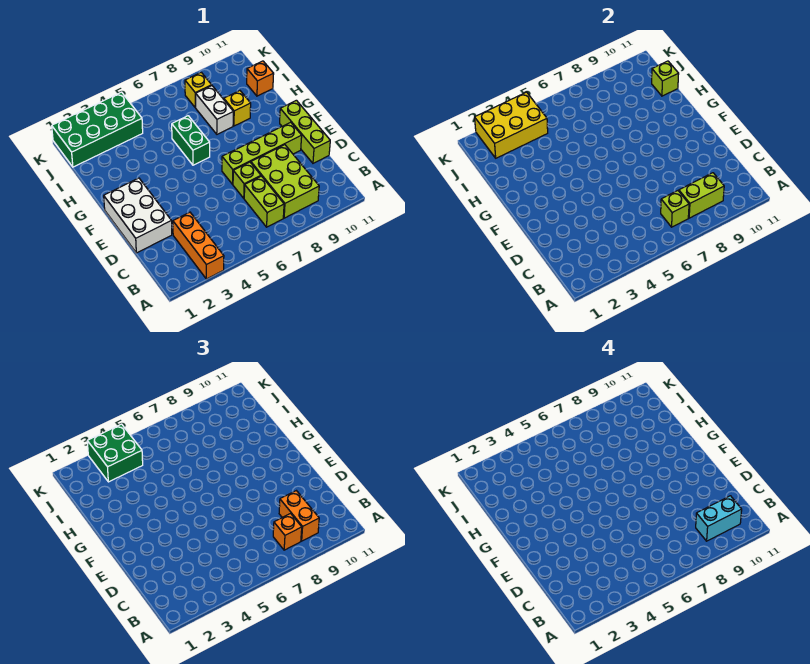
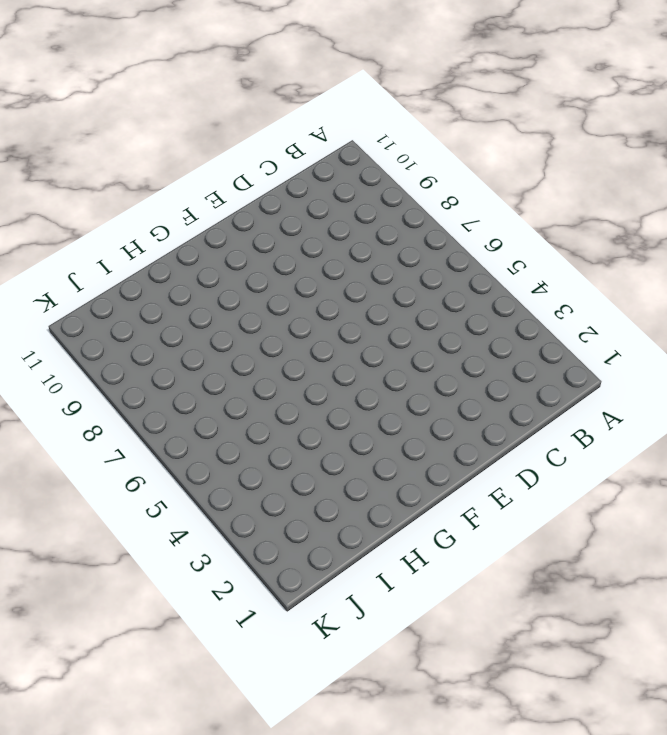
none -> orange 1x3 brick [173,212,224,279]
none -> lime 1x2 brick [244,176,284,227]
none -> lime 2x3 brick [251,145,319,218]

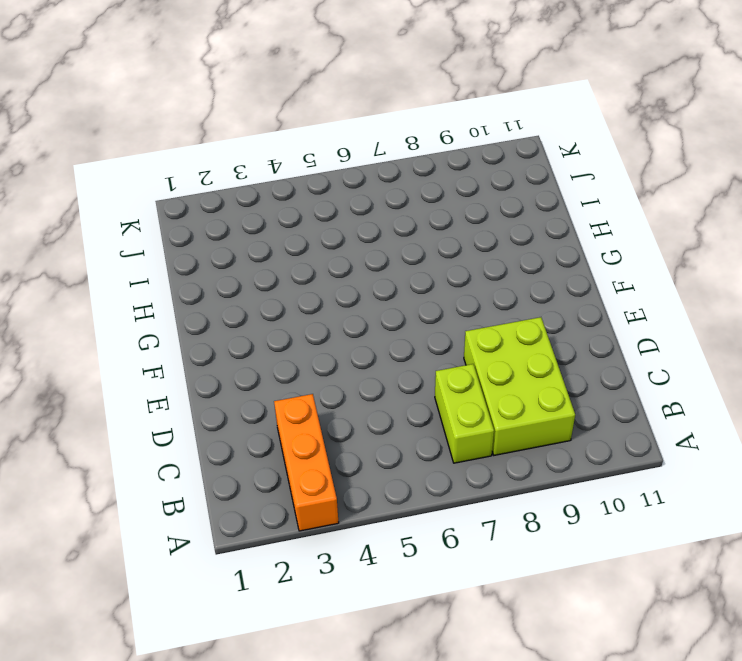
none -> white 2x3 brick [104,178,172,253]
none -> lime 1x1 brick [233,162,261,198]
none -> lime 1x3 brick [280,100,330,163]

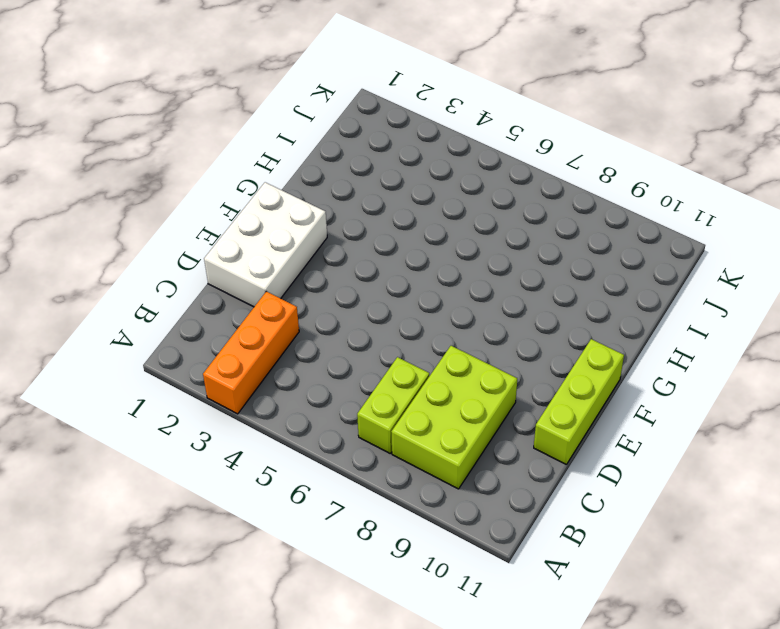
none -> lime 1x1 brick [233,162,261,198]
none -> lime 1x4 brick [222,122,302,184]
none -> green 1x2 brick [172,116,210,165]

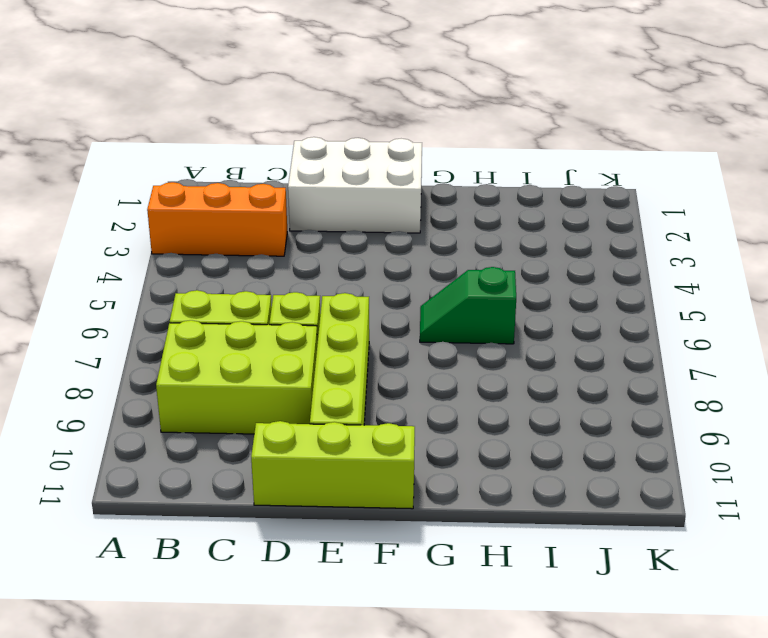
green 1x2 slope [420,267,516,344] -> green 1x2 brick [172,116,210,165]
none -> white 1x2 brick [195,86,233,134]
none -> yellow 1x1 brick [224,91,251,126]
none -> orange 1x1 brick [247,61,274,96]

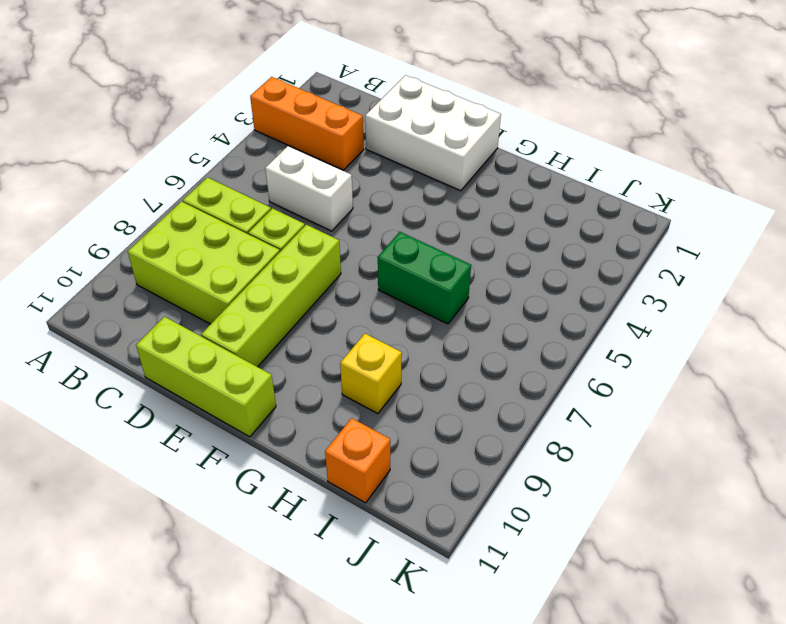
white 1x2 brick [265,146,353,231] -> white 1x2 brick moved to [195,86,233,134]
none -> green 2x4 brick [52,92,143,167]
none -> yellow 1x1 brick [185,72,212,107]
none -> lime 1x1 brick [661,191,689,227]

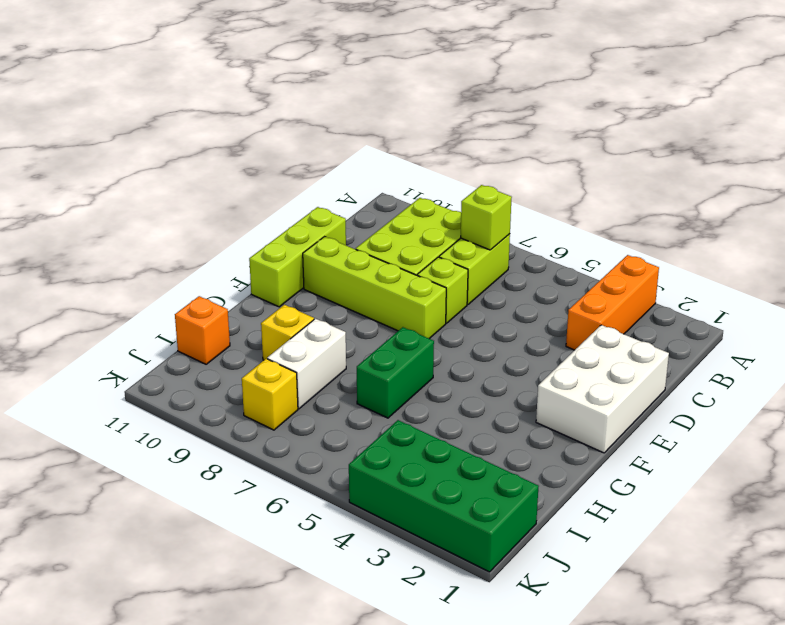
none -> lime 1x2 brick [679,173,724,218]
none -> lime 1x1 brick [652,61,679,96]
none -> yellow 2x3 brick [475,92,548,158]

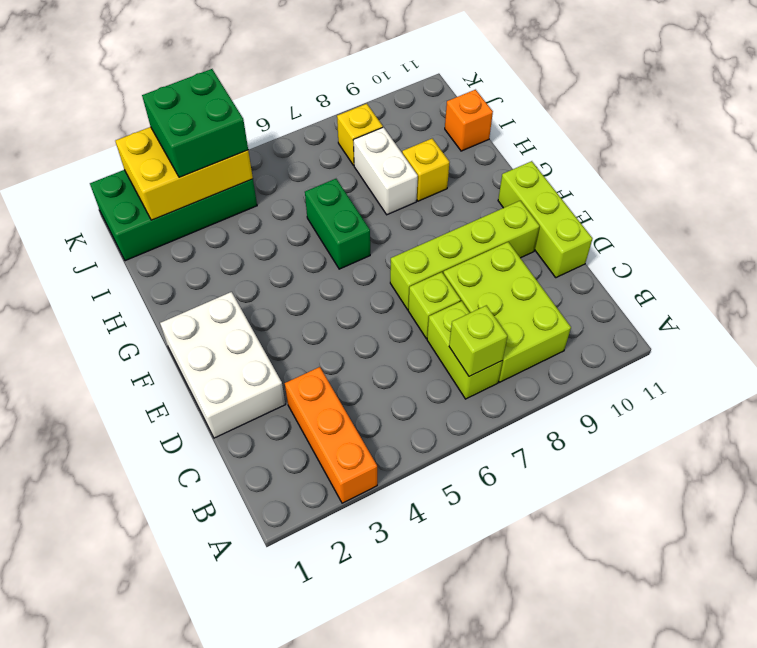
none -> lime 1x2 brick [679,173,724,218]
none -> lime 1x1 brick [652,61,679,96]
none -> orange 1x1 brick [273,514,302,550]

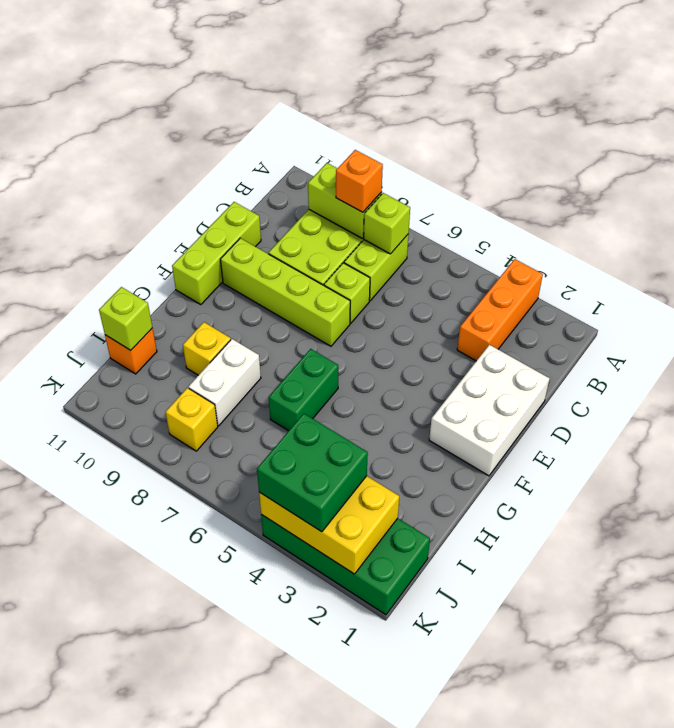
none -> orange 1x2 brick [279,491,319,541]
none -> cyan 1x2 brick [696,496,742,541]

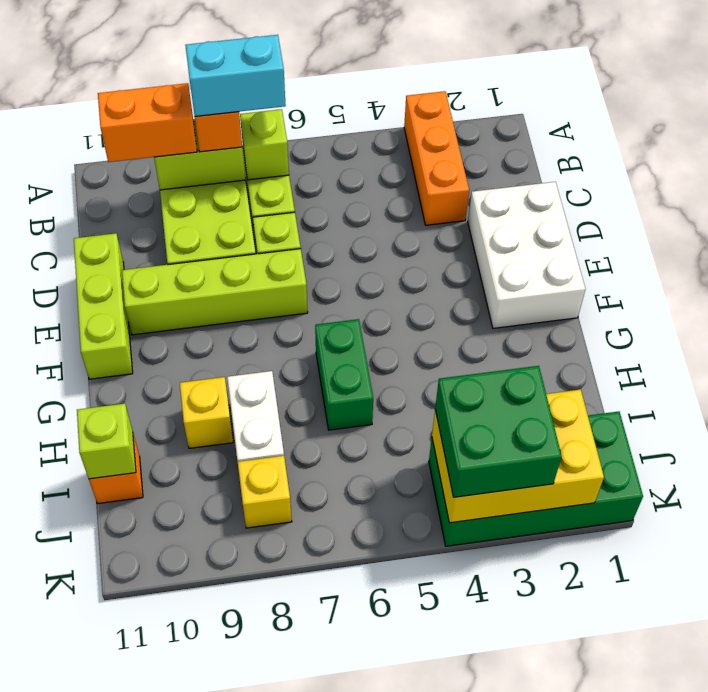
cyan 1x2 brick [185,35,286,116] -> cyan 1x2 brick moved to [696,496,742,541]
orange 1x2 brick [98,83,197,162] -> orange 1x2 brick turned to [279,491,319,541]

